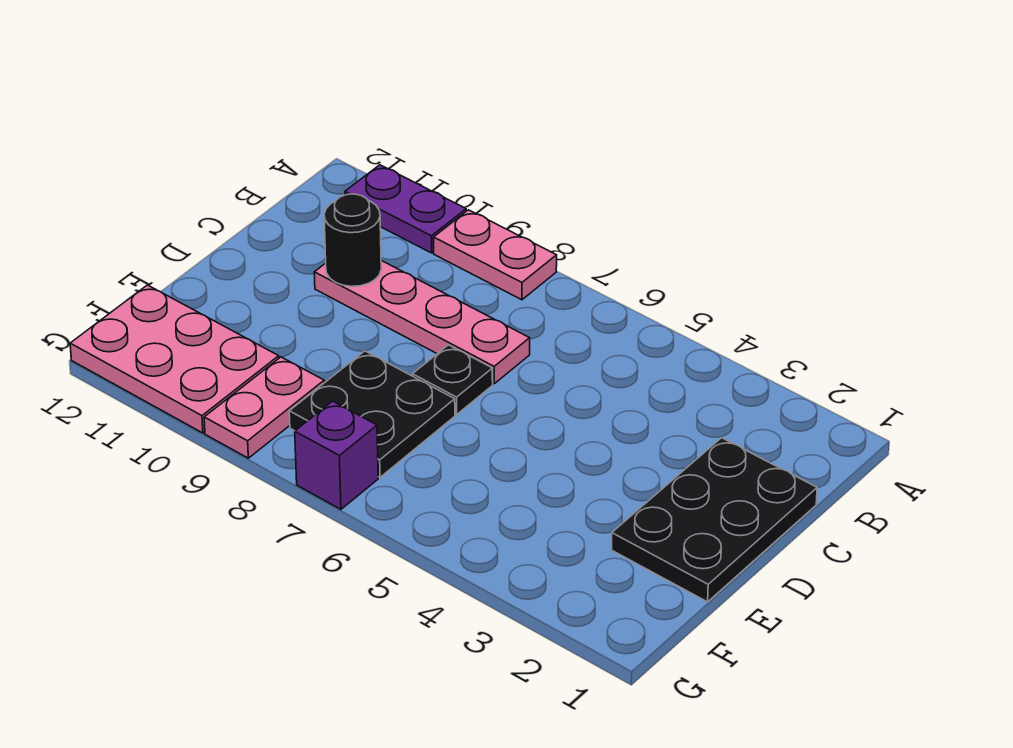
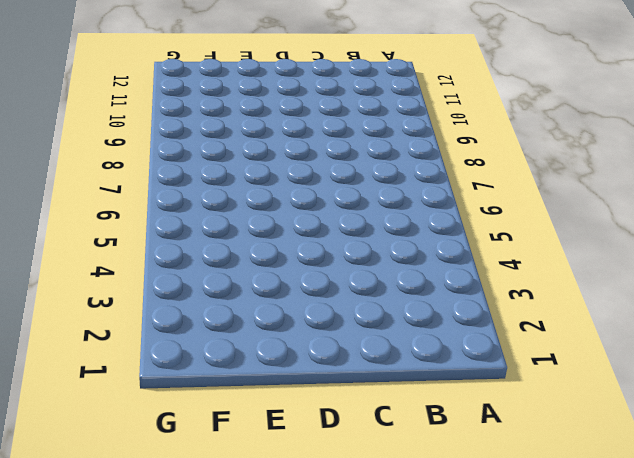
none -> pink 1x2 plate [434,210,557,300]
none -> purple 1x2 plate [345,165,466,253]

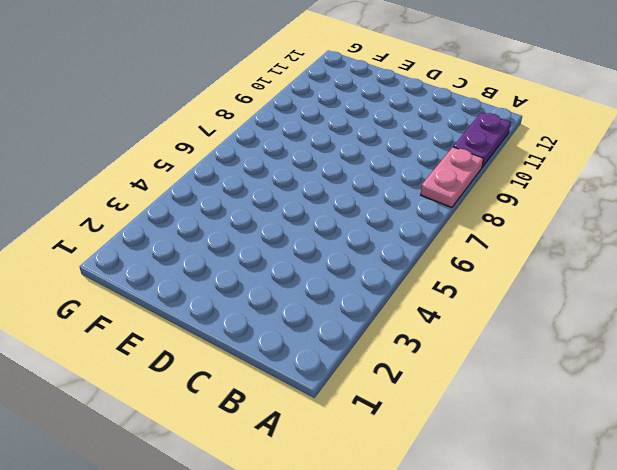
none -> black 2x3 plate [612,438,817,602]
none -> pink 1x4 plate [314,261,530,384]

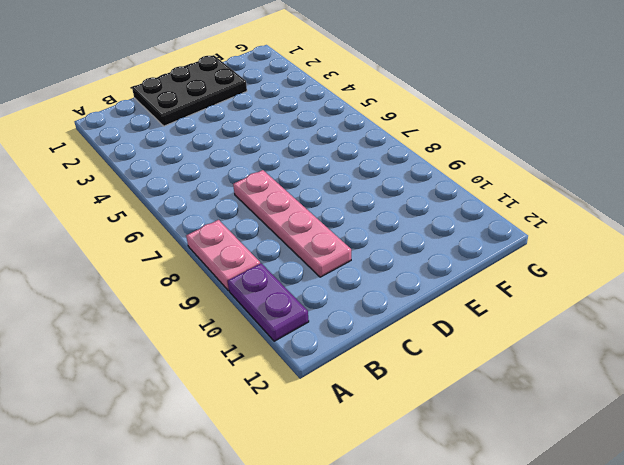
none -> black 1x1 plate [412,345,493,414]
none -> black 2x2 plate [289,351,455,477]

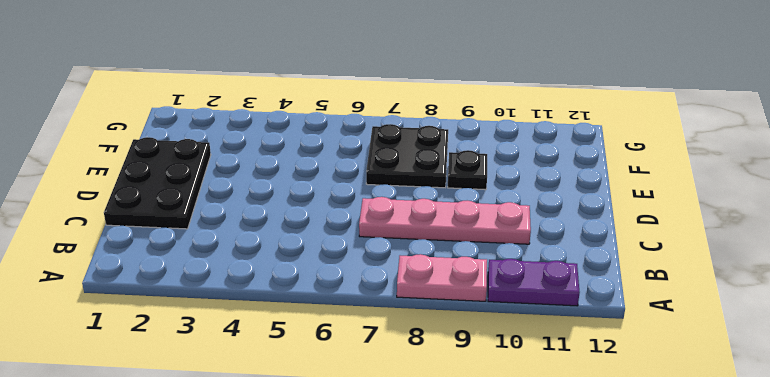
black 1x1 plate [448,150,487,190] -> black 1x1 plate moved to [412,345,493,414]
none -> pink 1x2 plate [204,357,324,458]
none -> pink 2x3 plate [70,285,279,433]

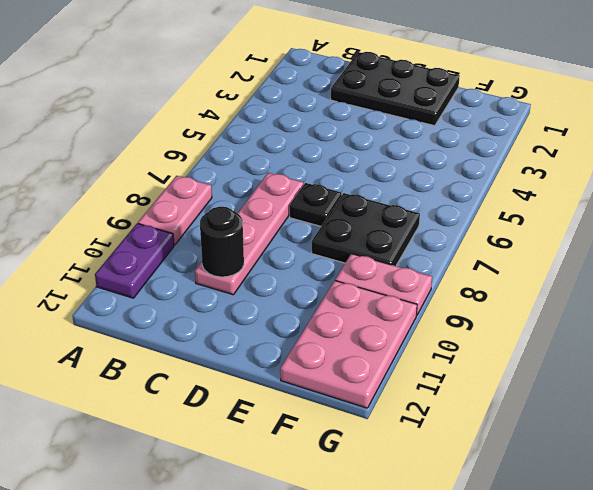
none -> purple 1x1 brick [295,401,378,509]

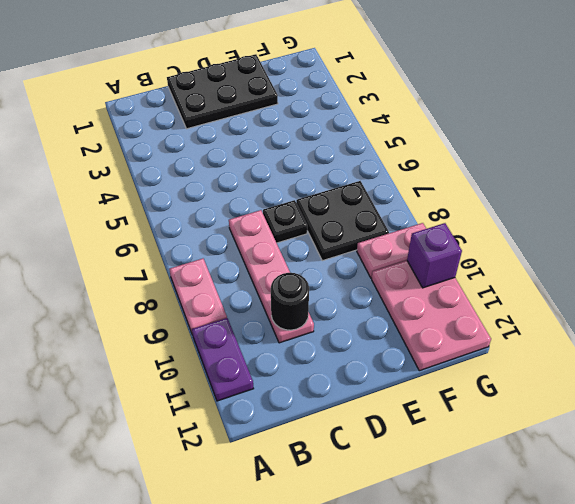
purple 1x1 brick [407,223,462,288] -> purple 1x1 brick moved to [295,401,378,509]

